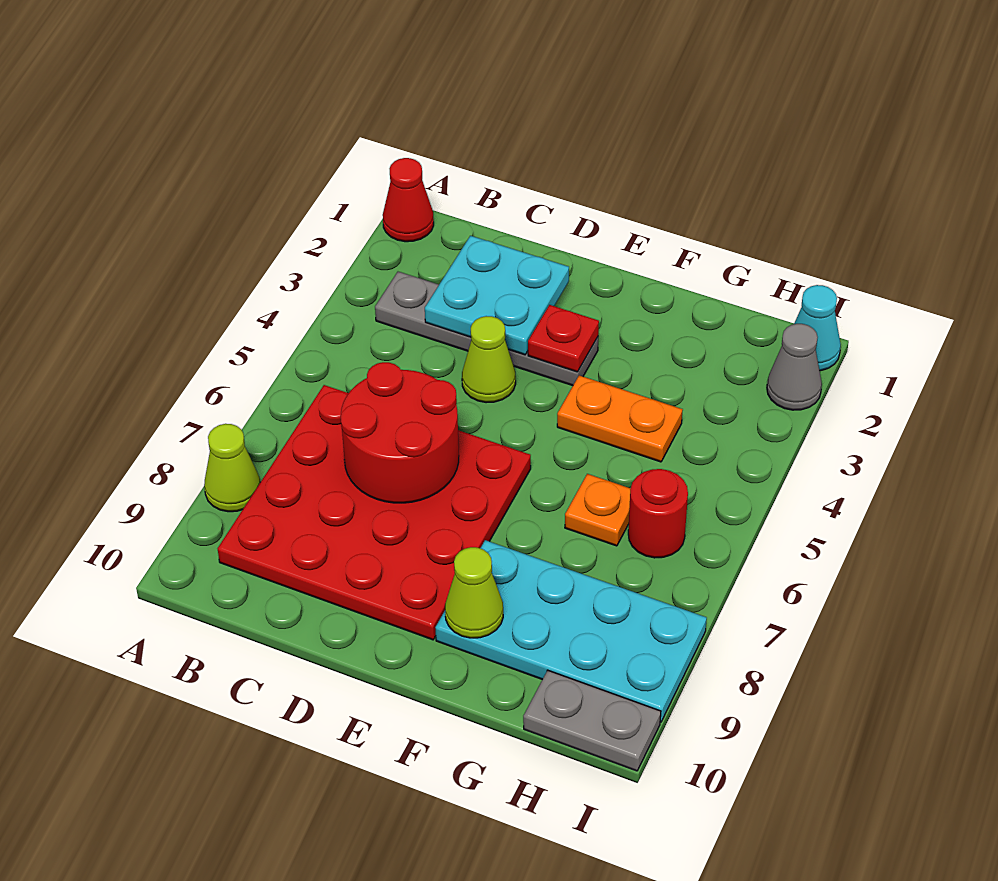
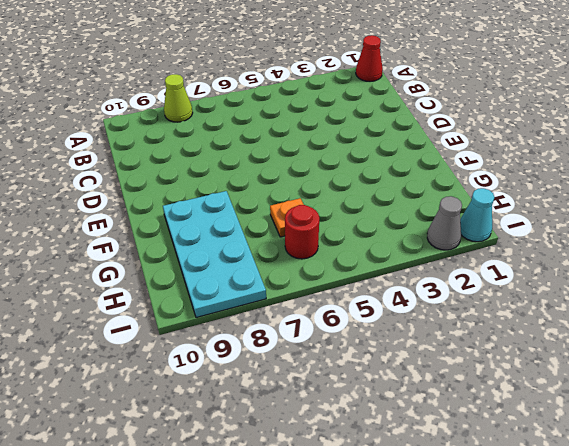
none -> grey 1x4 plate [375,272,598,386]
none -> red 4x4 plate [218,385,531,640]
none -> lime 1x1 cone [462,316,516,403]

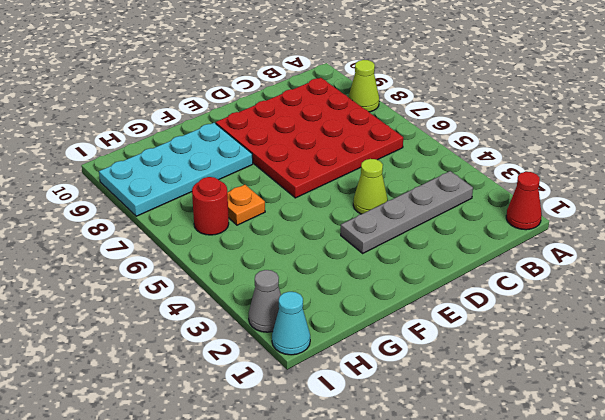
none -> orange 1x2 plate [557,375,683,462]
none -> grey 1x2 plate [523,670,661,771]
none -> cyan 2x2 plate [425,236,569,355]

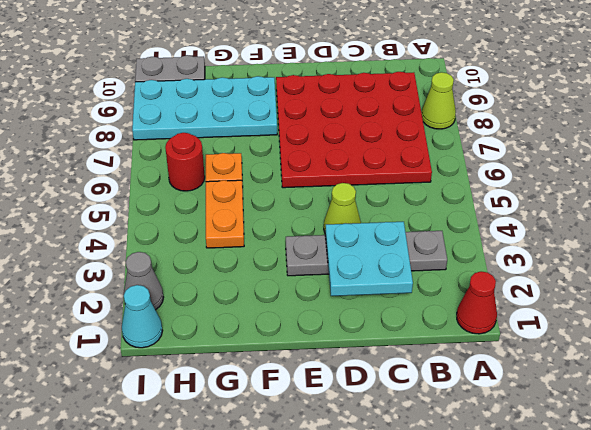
orange 1x2 plate [206,180,244,248] -> orange 1x2 plate turned to [557,375,683,462]
none -> red 2x2 round brick [341,362,459,503]
none -> red 1x1 plate [528,305,599,372]
none -> lime 1x1 cone [445,547,503,638]

